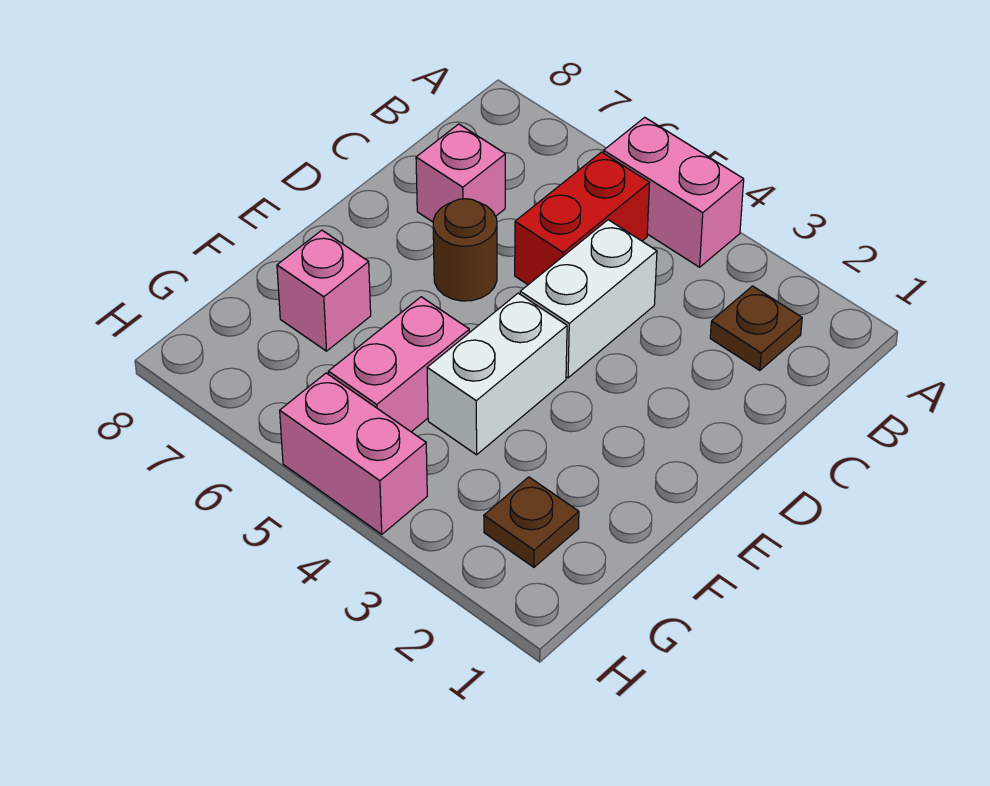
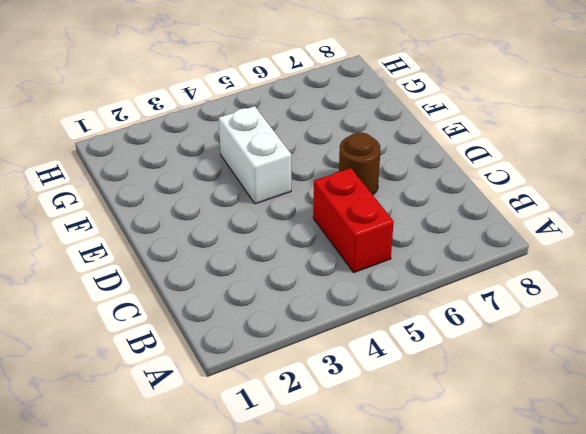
none -> pink 1x2 brick [604,117,744,267]
none -> brown 1x1 plate [710,286,802,370]

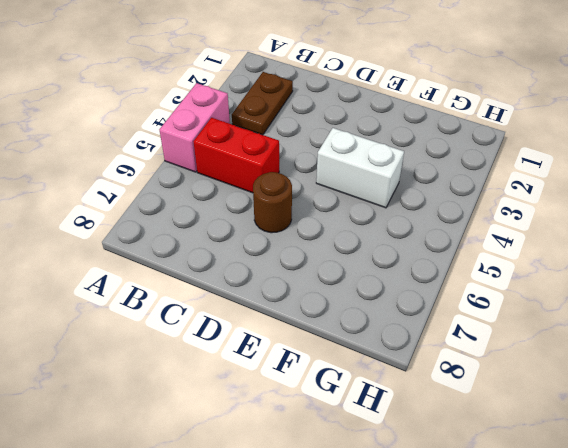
brown 1x2 plate [232,72,293,135] -> brown 1x1 plate [710,286,802,370]
none -> white 1x2 brick [520,220,657,378]
none -> pink 1x1 brick [416,124,505,222]

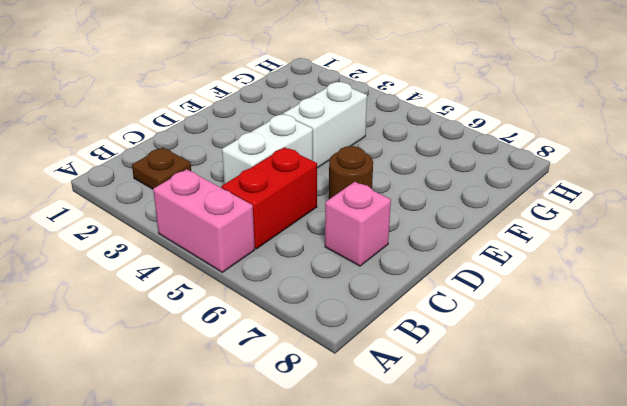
none -> pink 1x2 brick [328,297,469,432]
none -> pink 1x1 brick [277,230,371,351]

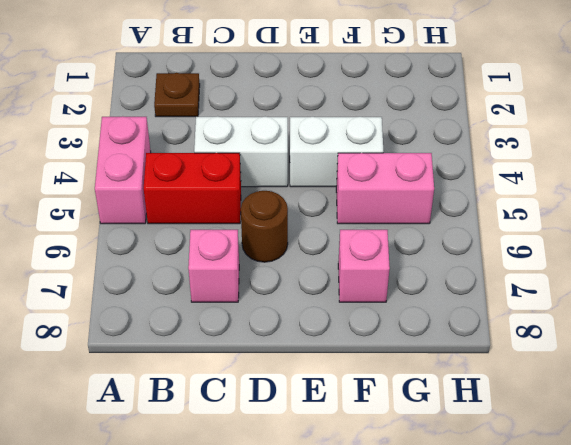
none -> brown 1x1 plate [484,477,579,567]
none -> pink 1x2 brick [280,373,427,534]

